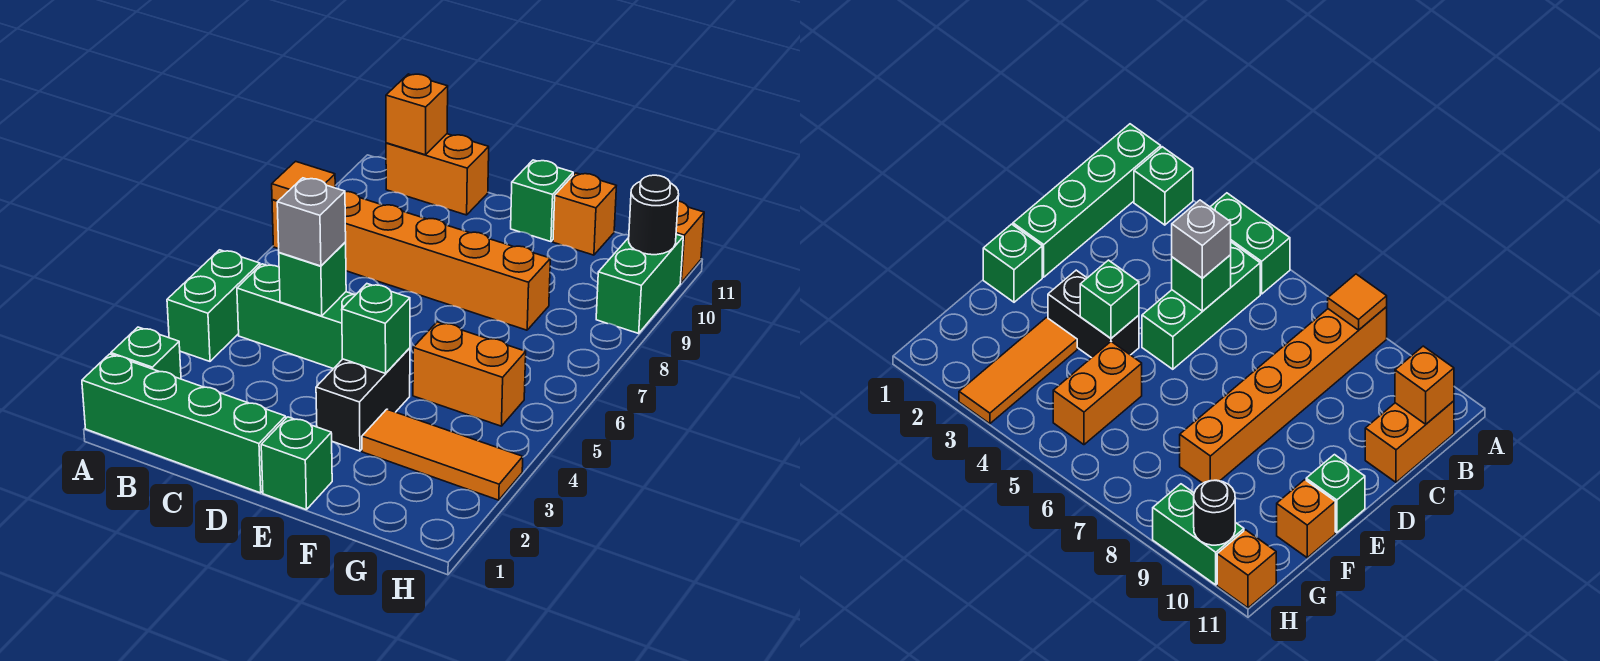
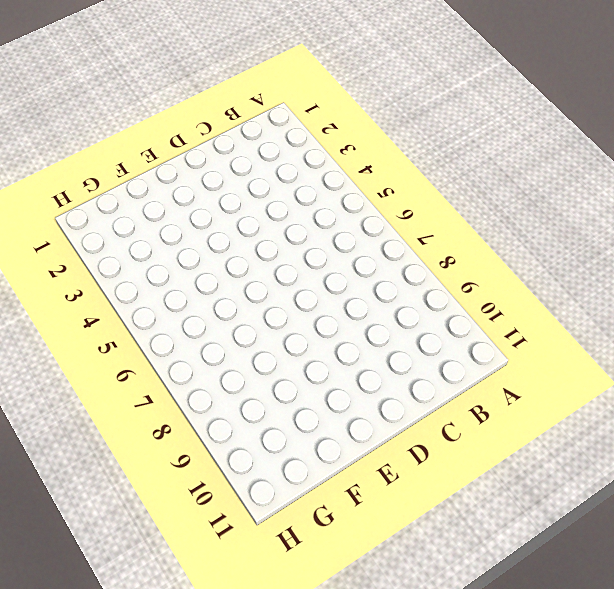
none -> green 1x4 brick [82,354,286,493]
none -> green 1x1 brick [111,327,181,379]
none -> green 1x2 brick [167,250,260,361]

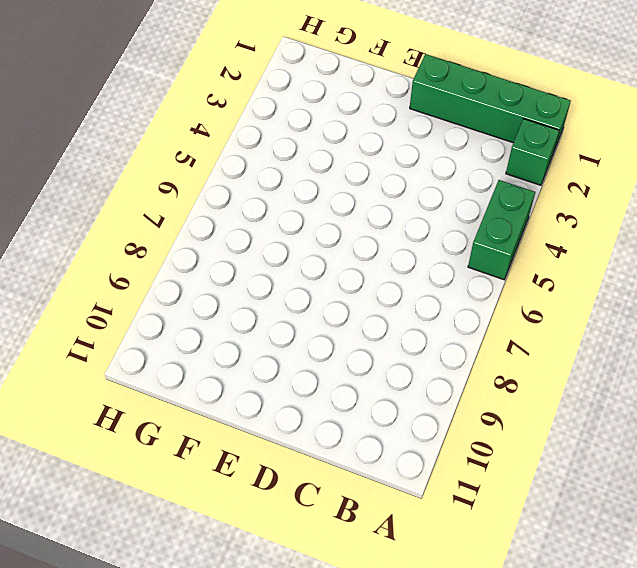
none -> orange 1x6 brick [272,192,551,330]
none -> green 1x3 brick [237,264,356,369]
none -> orange 1x2 brick [386,134,489,215]

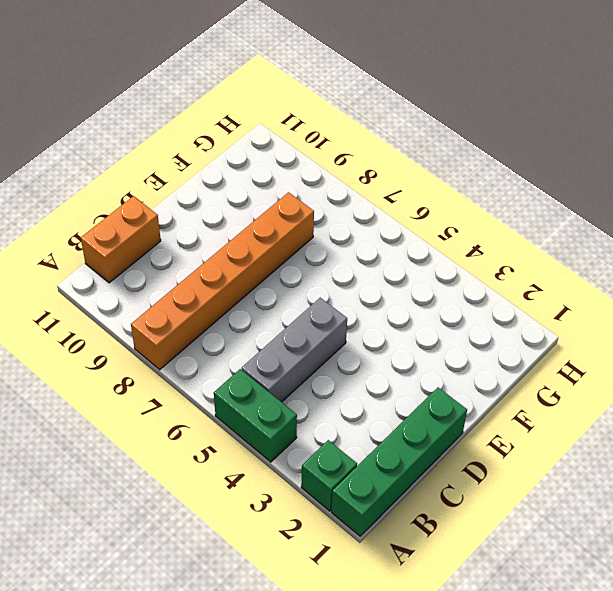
grey 1x3 brick [242,298,347,402] -> green 1x3 brick [237,264,356,369]
none -> green 1x1 brick [261,417,332,510]
none -> black 1x2 brick [316,348,410,451]
none -> green 1x1 brick [511,160,573,242]

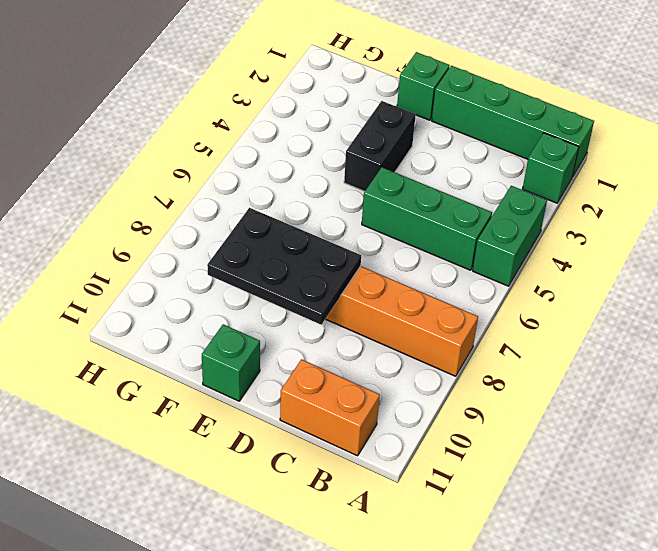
black 2x3 plate [207,208,361,325] -> none
none -> orange 1x3 tile [362,409,523,500]
none -> orange 1x2 brick [413,322,526,426]
none -> orange 1x1 brick [553,173,616,255]

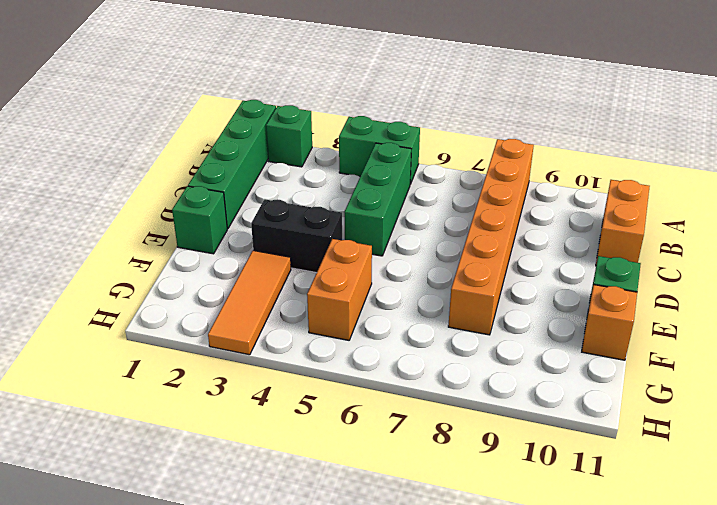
none -> green 1x2 brick [596,234,683,333]
none -> orange 1x1 brick [676,201,704,283]
none -> orange 1x1 tile [272,161,335,201]

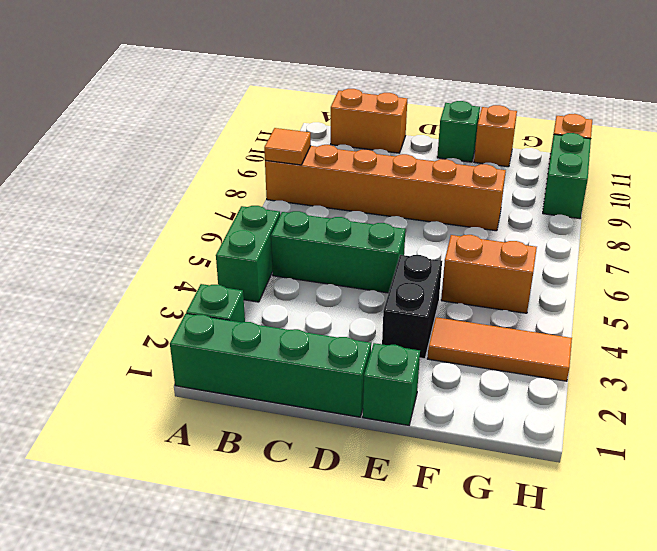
none -> orange 1x1 brick [386,74,448,155]
none -> green 1x1 brick [279,242,346,316]
none -> green 1x1 brick [342,284,410,373]

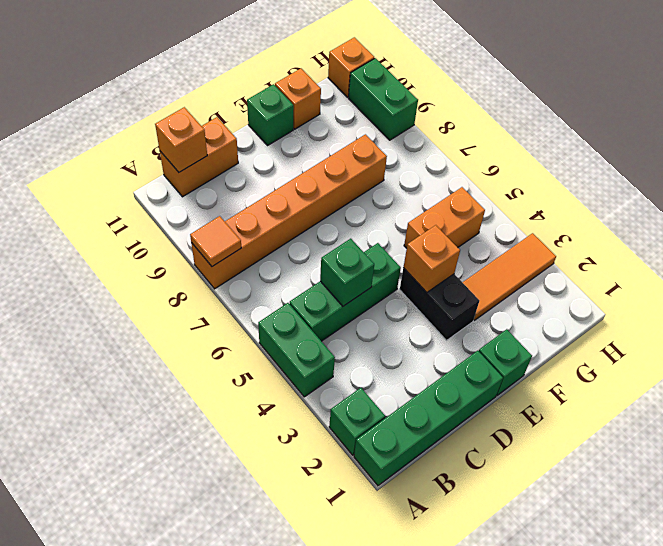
orange 1x1 brick [403,225,460,292] -> green 1x1 brick [342,284,410,373]
none -> black 1x1 round brick [629,175,679,255]
none -> grey 1x1 brick [277,178,346,266]

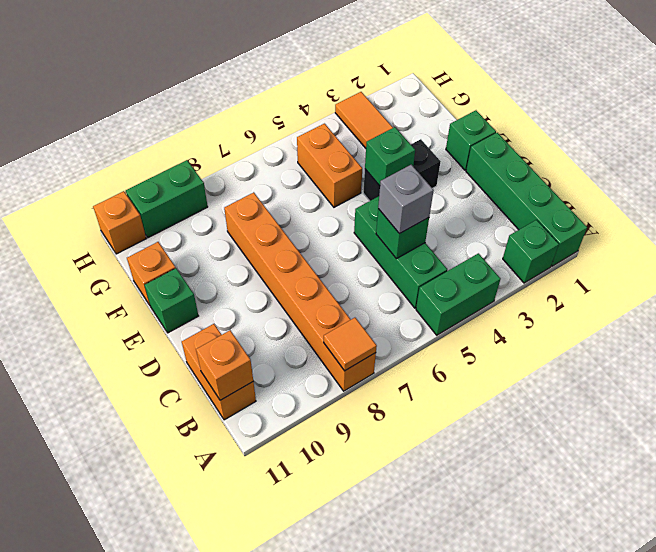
none -> black 1x1 round brick [629,175,679,255]

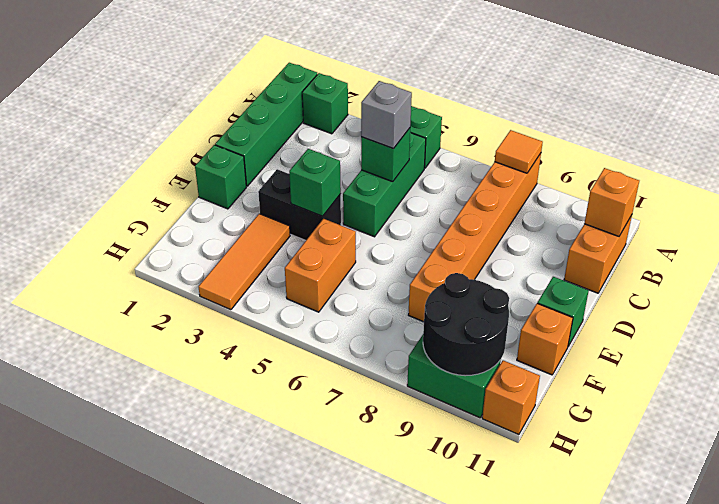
black 2x2 round brick [423,273,509,376] -> black 1x1 round brick [629,175,679,255]

